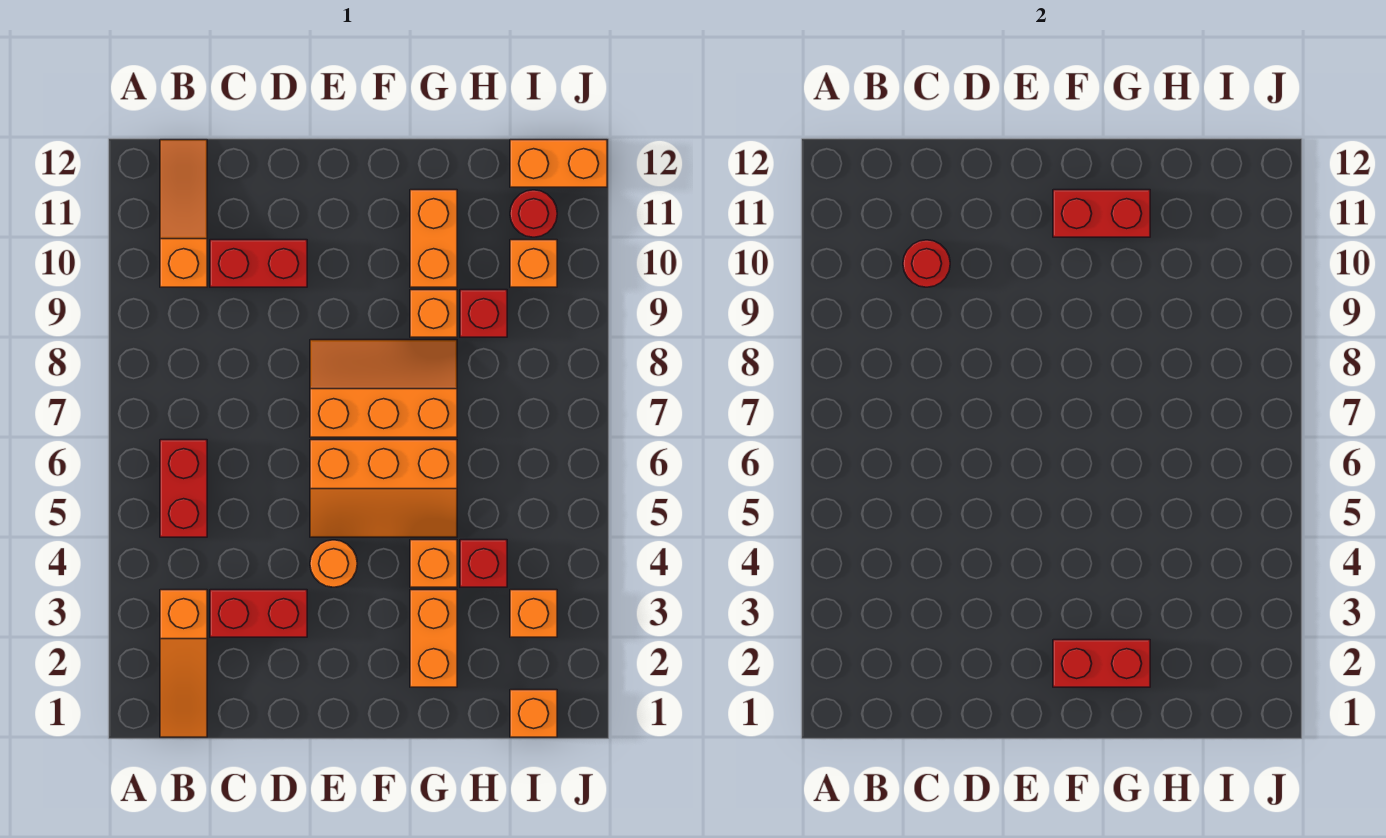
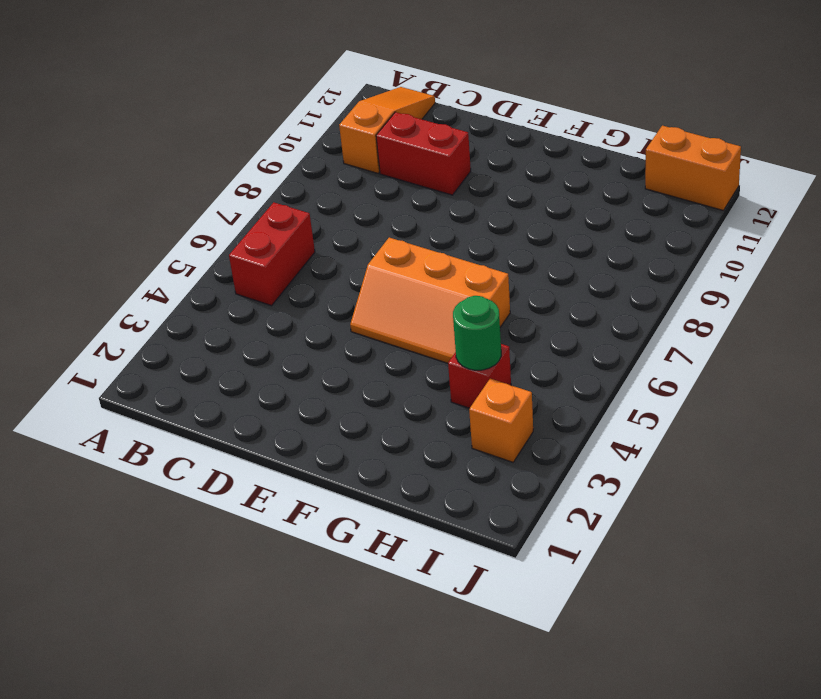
green 1x1 round brick [453,296,501,370] -> none
none -> orange 1x3 slope [160,590,207,737]
none -> red 1x2 brick [210,590,307,637]
none -> orange 1x1 round brick [310,540,357,587]

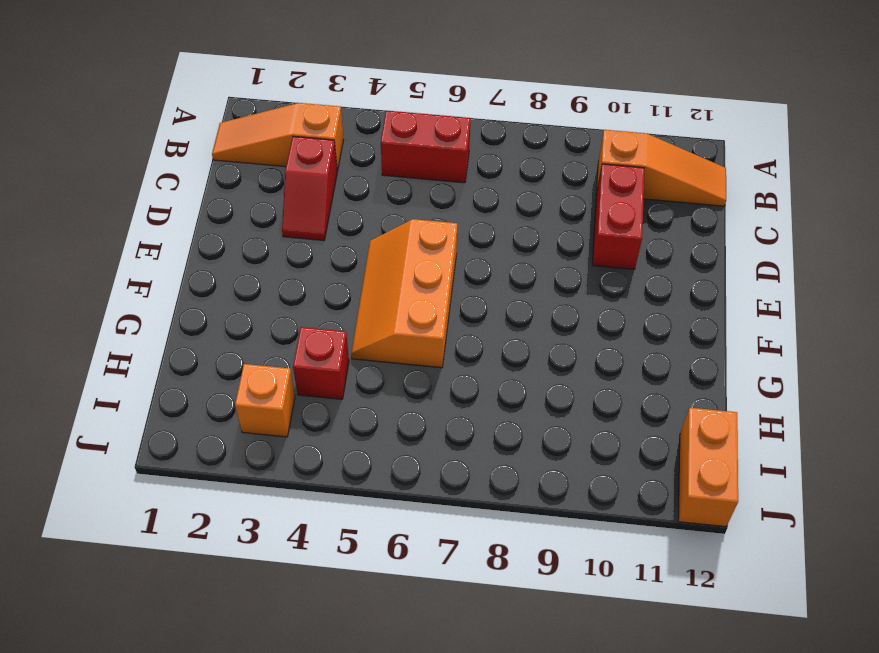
red 1x2 slope [282,136,337,241] -> red 1x2 brick [210,590,307,637]
none -> orange 1x1 round brick [310,540,357,587]
none -> orange 2x3 slope [310,340,457,437]
none -> orange 1x2 brick [410,590,457,687]

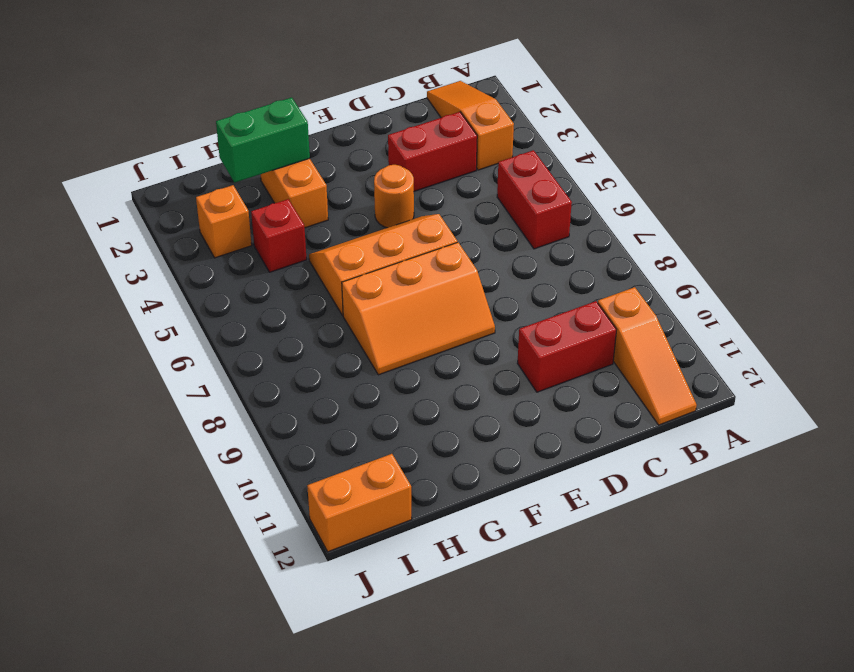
green 1x2 brick [216,97,310,183] -> red 1x2 brick [1053,640,1150,687]
none -> orange 1x1 brick [410,540,457,587]
none -> orange 1x1 brick [410,290,457,337]
none -> orange 1x2 brick [410,190,457,287]

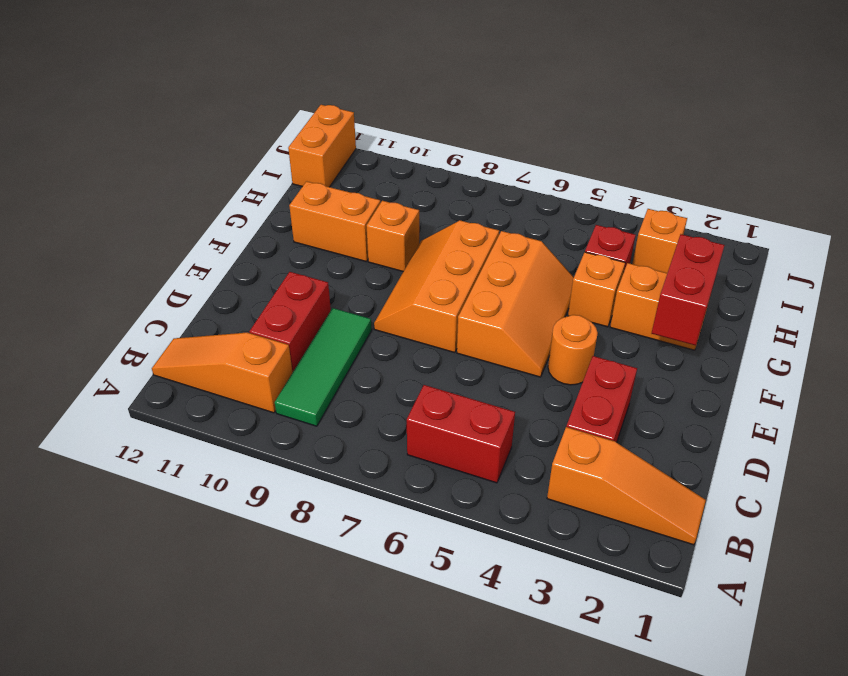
green 1x3 tile [275,308,372,426] -> none
none -> red 1x1 brick [460,290,507,337]
none -> orange 1x1 brick [510,690,557,737]
none -> orange 1x1 brick [510,240,557,287]

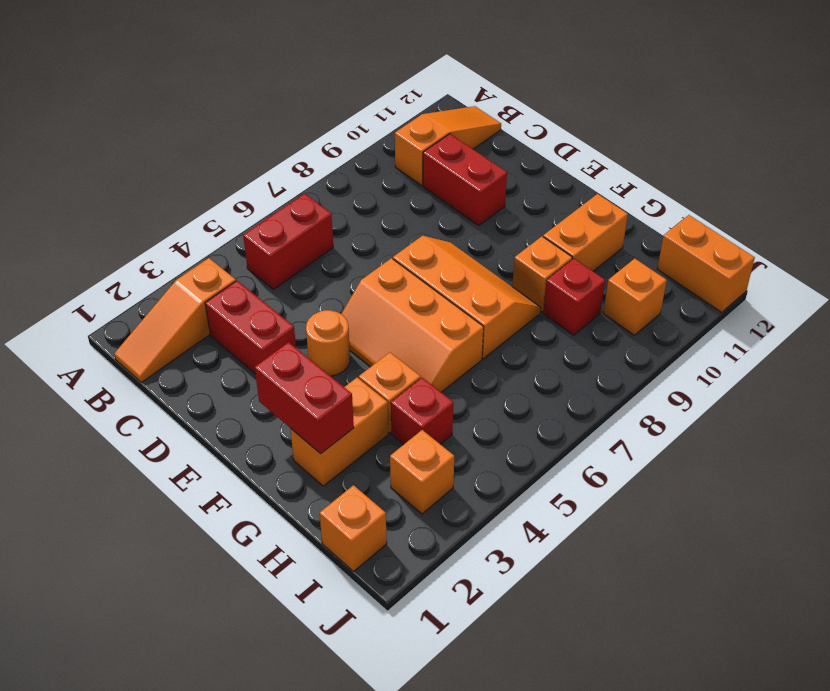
none -> red 1x1 round brick [510,190,557,237]
none -> red 1x1 round brick [903,240,950,287]
none -> red 1x2 brick [1053,190,1150,237]

